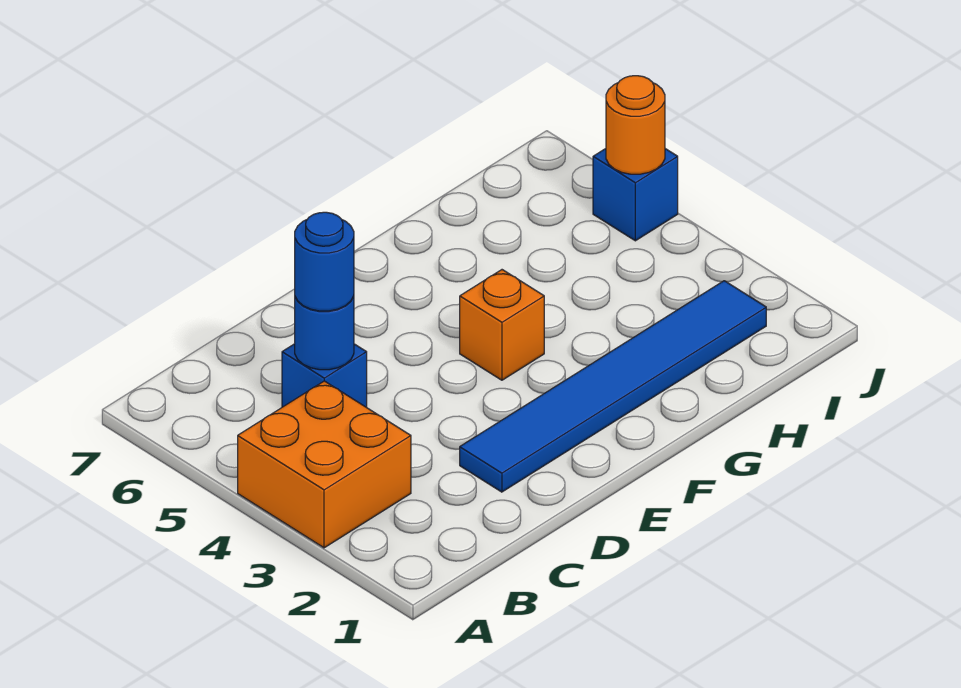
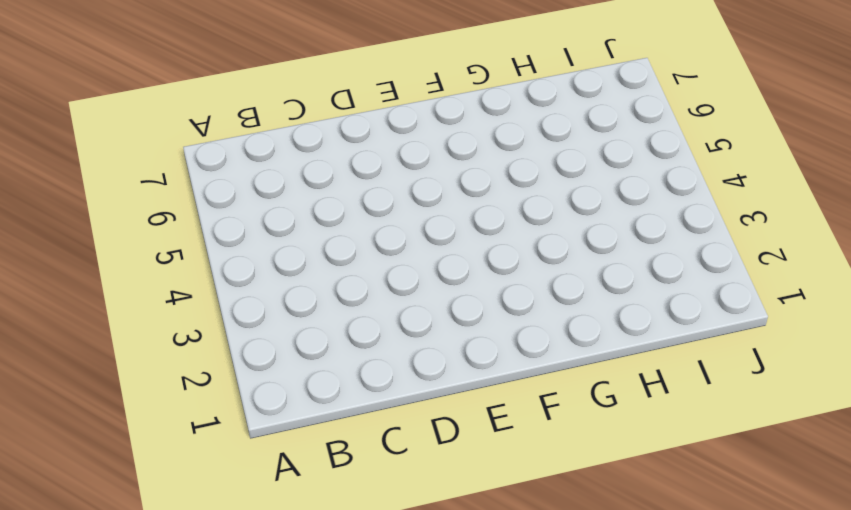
none -> orange 2x2 brick [238,381,411,548]
none -> blue 1x1 brick [282,344,367,407]

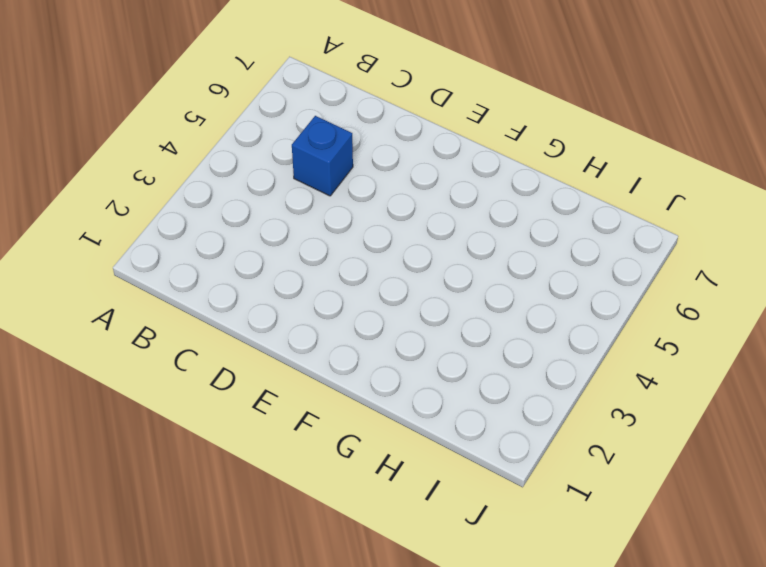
none -> orange 2x2 brick [238,381,411,548]
none -> blue 1x6 tile [460,281,766,492]

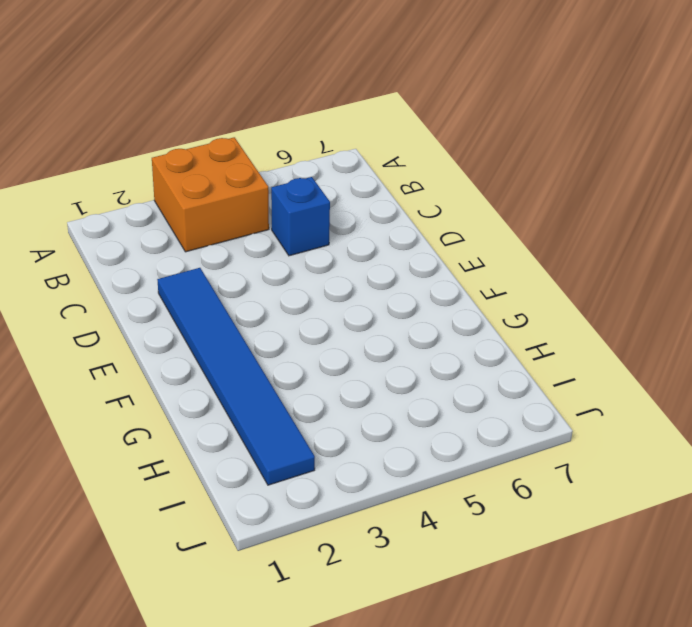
none -> orange 1x1 brick [460,270,544,380]
none -> blue 1x1 brick [593,149,678,241]

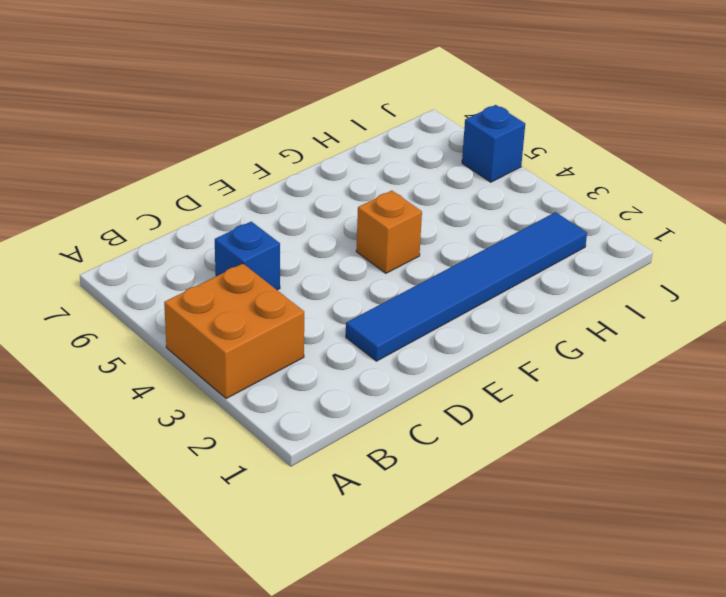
none -> blue 1x1 round brick [295,296,354,370]
none -> orange 1x1 round brick [606,76,665,174]

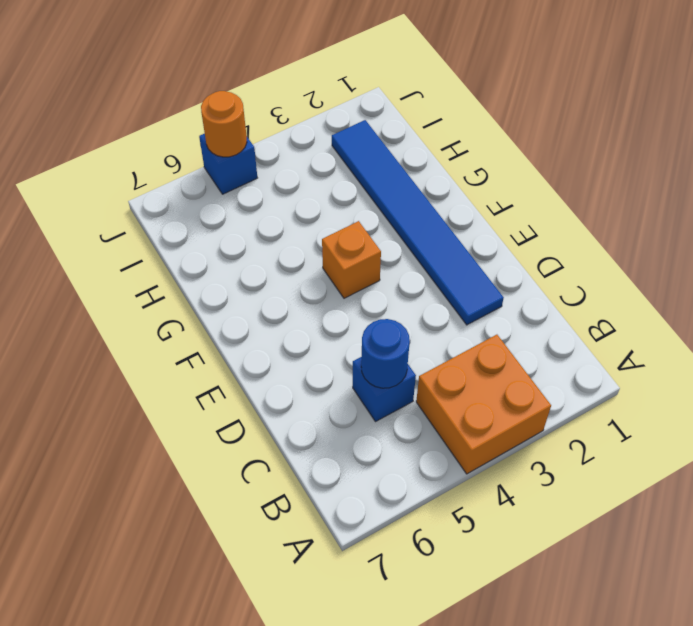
none -> blue 1x1 round brick [295,212,354,311]

